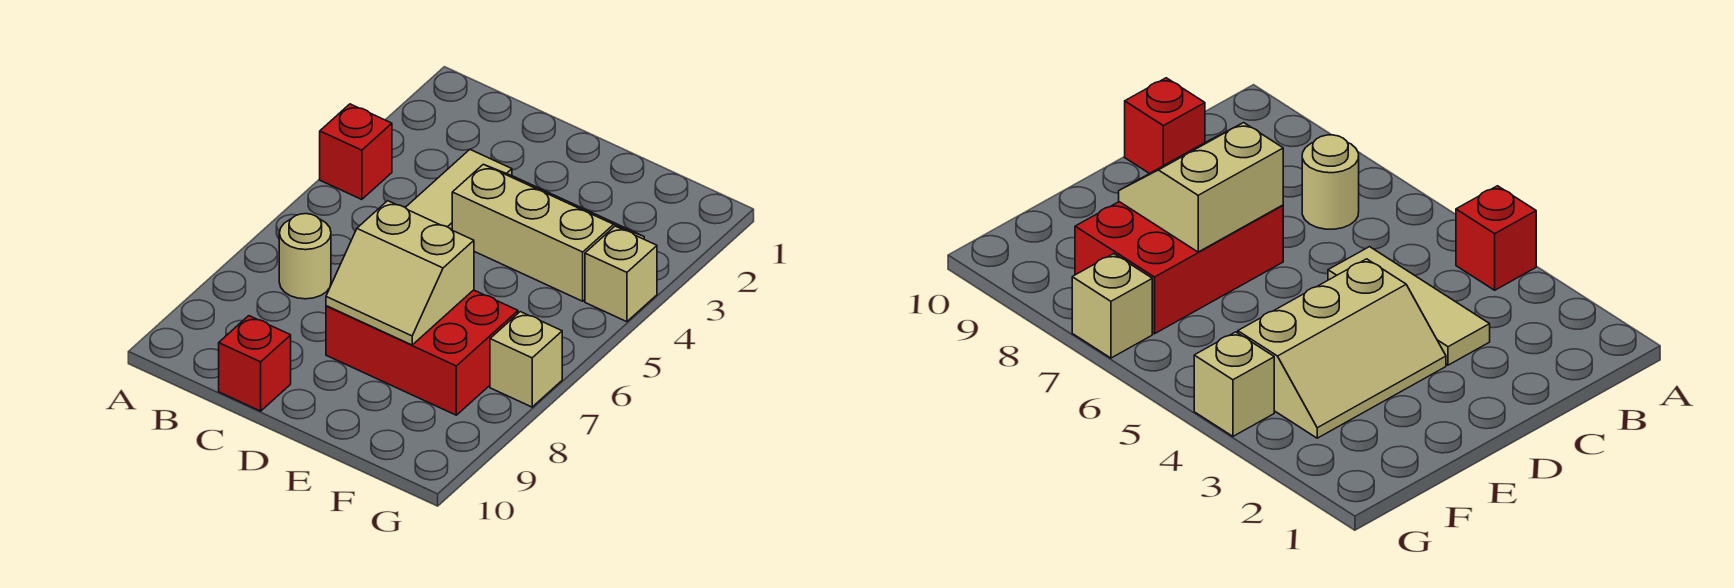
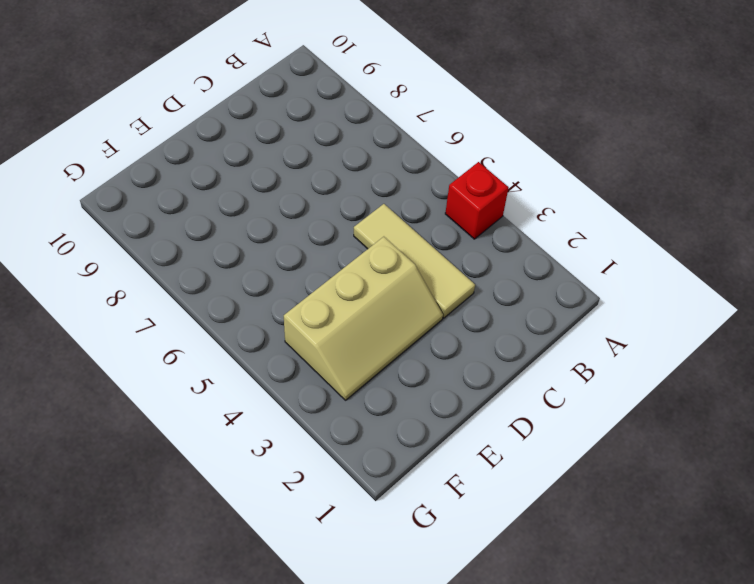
none -> tan 1x1 round brick [279,214,331,299]
none -> red 1x1 brick [219,316,291,411]

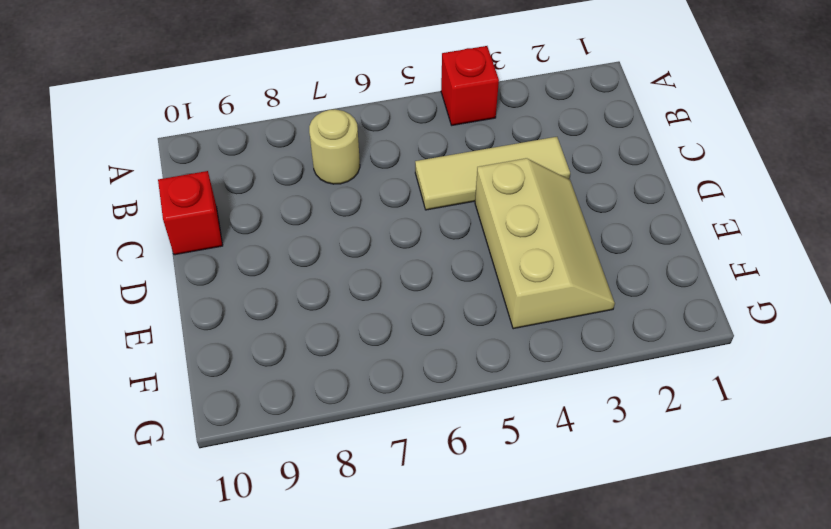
none -> red 2x3 brick [326,290,518,415]
none -> tan 1x1 brick [585,226,657,322]

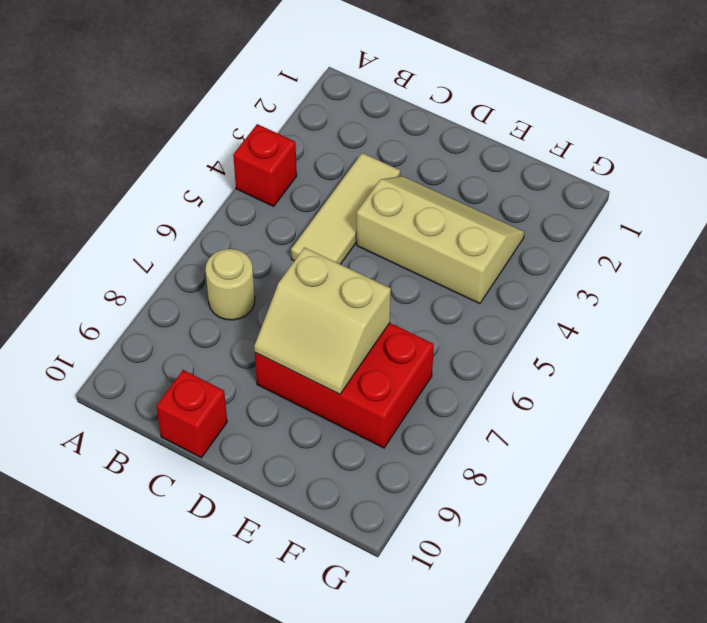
none -> tan 1x1 brick [585,226,657,322]
none -> tan 1x1 brick [490,312,562,407]

